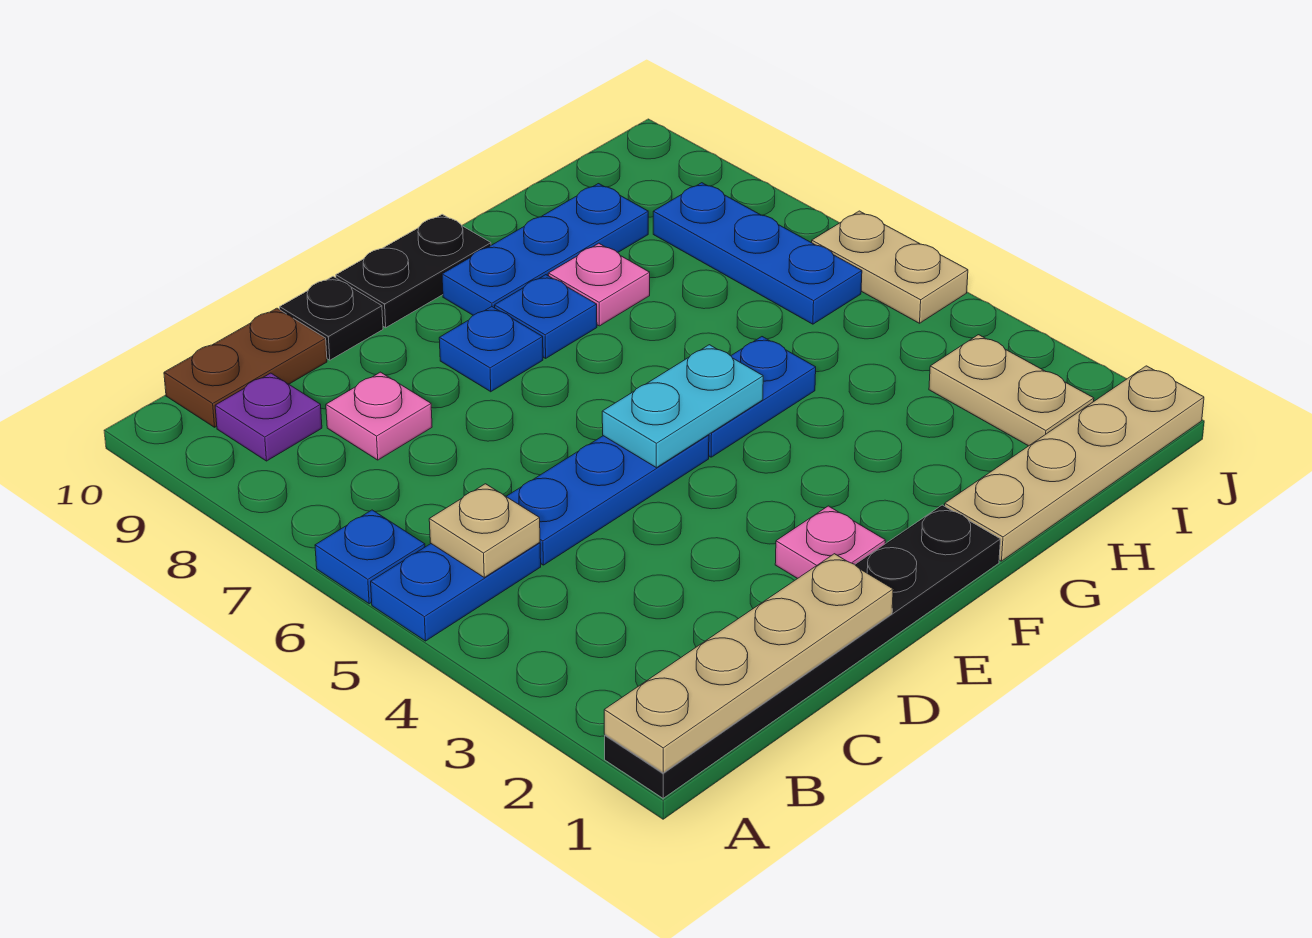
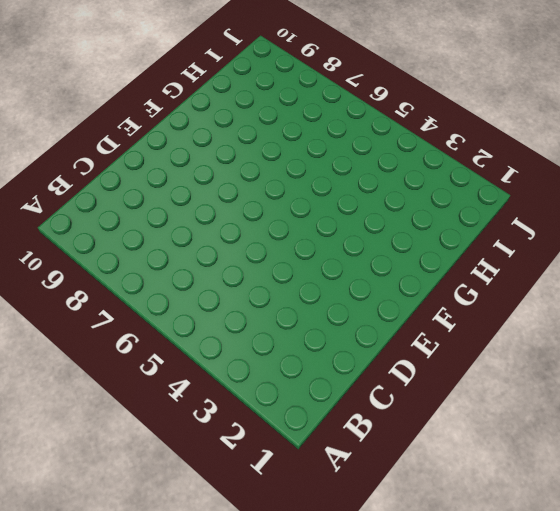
none -> black 1x6 plate [605,505,1000,798]
none -> blue 1x2 plate [371,543,541,641]
none -> blue 1x1 plate [315,510,425,604]

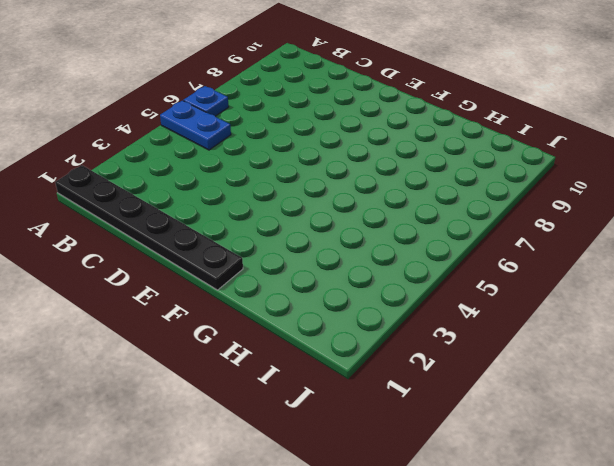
none -> purple 1x1 plate [215,373,322,461]
none -> brown 1x2 plate [164,308,327,427]
none -> blue 1x3 plate [506,435,709,565]

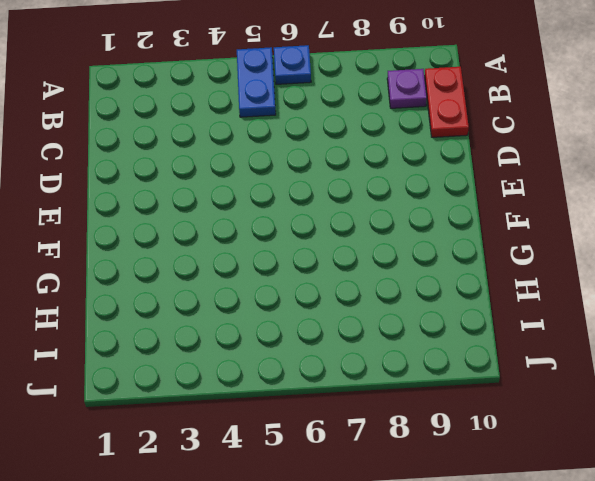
red 1x2 plate [425,67,469,137] -> brown 1x2 plate [164,308,327,427]
none -> black 1x6 plate [605,505,1000,798]
none -> blue 1x3 plate [506,435,709,565]
none -> pink 1x1 plate [326,372,432,460]

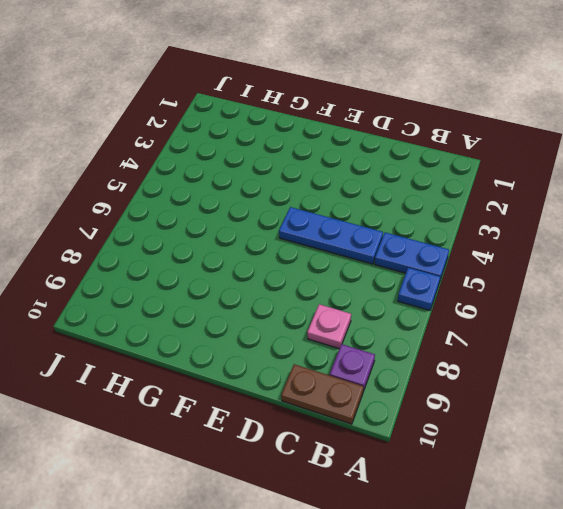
none -> black 1x6 plate [605,505,1000,798]
none -> black 1x1 plate [280,276,383,360]
none -> pink 1x1 plate [775,506,886,579]

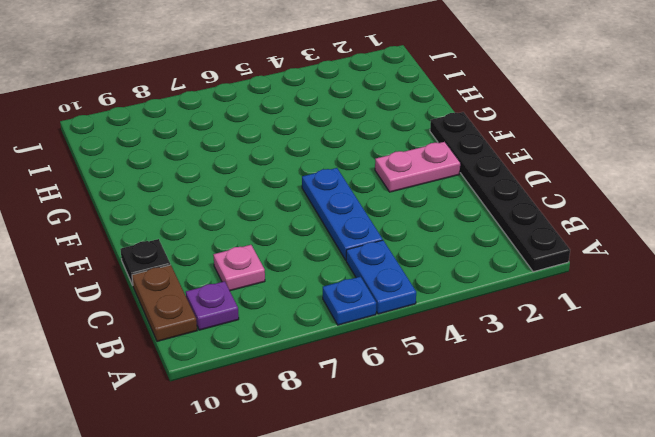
pink 1x2 plate [375,142,460,192] -> pink 1x1 plate [775,506,886,579]
none -> blue 1x1 plate [439,307,543,392]
none -> black 1x2 plate [336,214,491,328]
none -> blue 1x2 plate [709,337,816,457]

